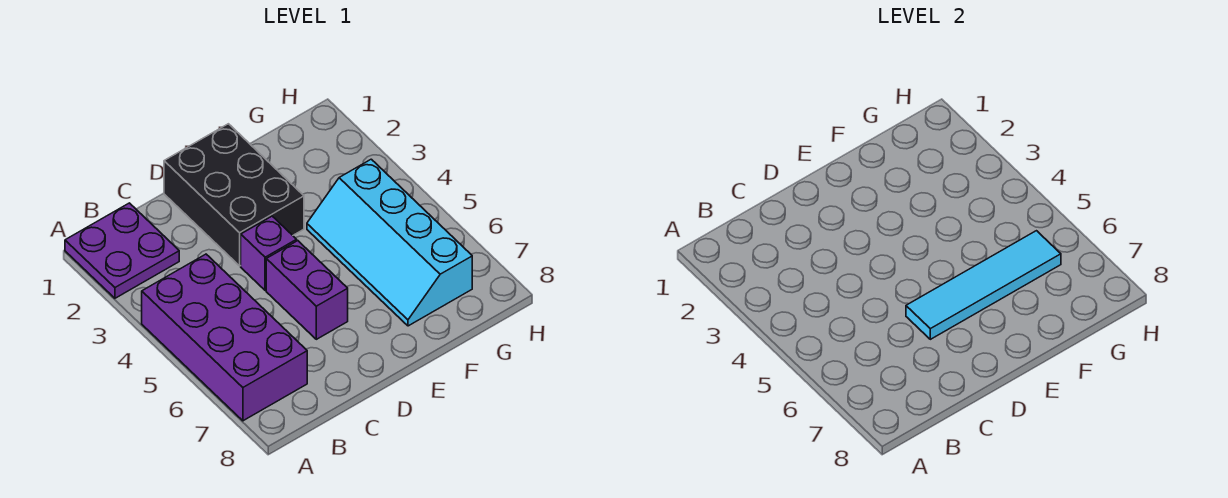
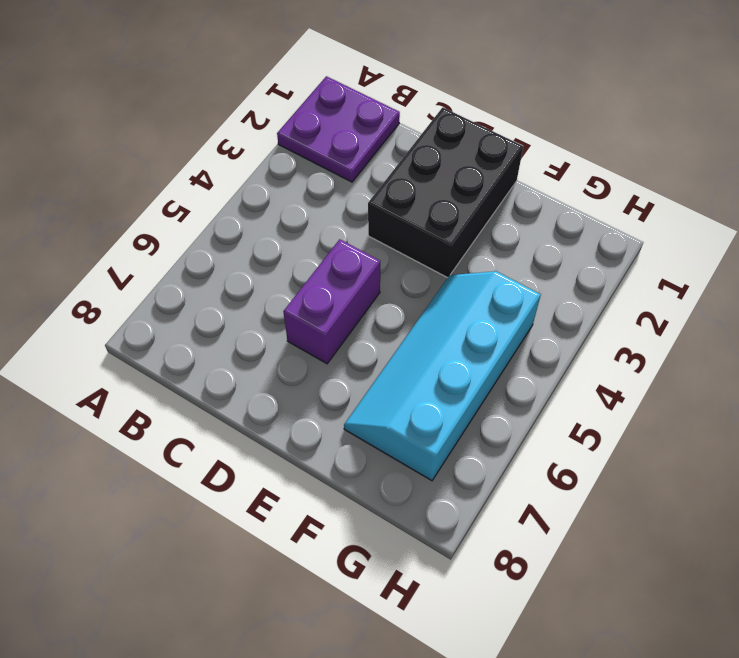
none -> purple 2x4 brick [142,254,307,421]
none -> purple 1x1 brick [241,216,297,290]

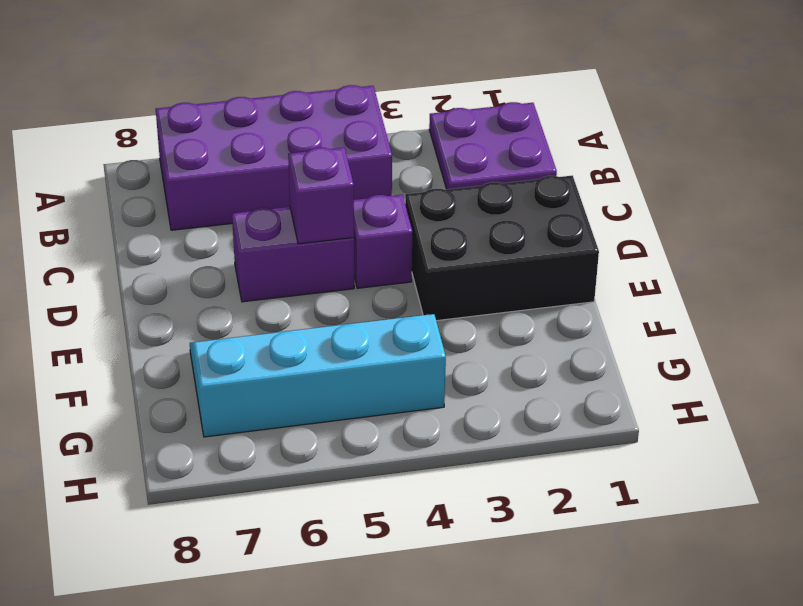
purple 1x1 brick [288,148,354,244] -> none
none -> cyan 1x4 tile [906,231,1061,339]

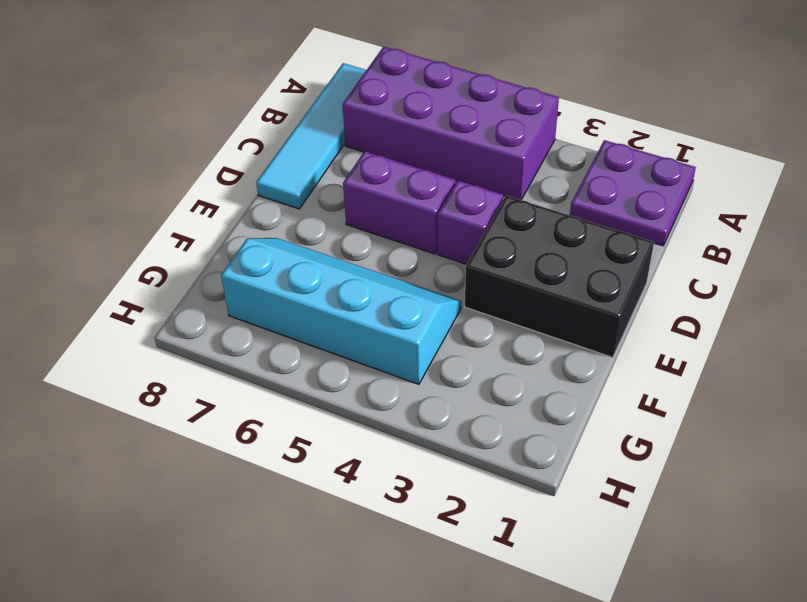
cyan 1x4 tile [256,63,366,209] -> cyan 1x4 tile moved to [906,231,1061,339]

